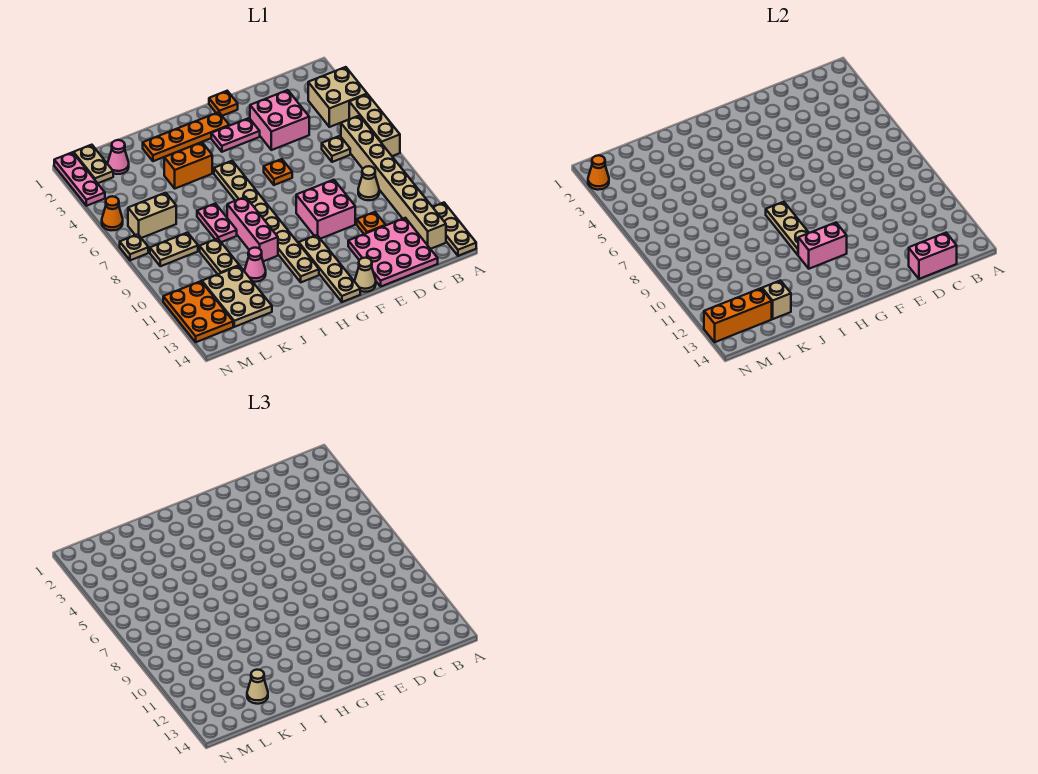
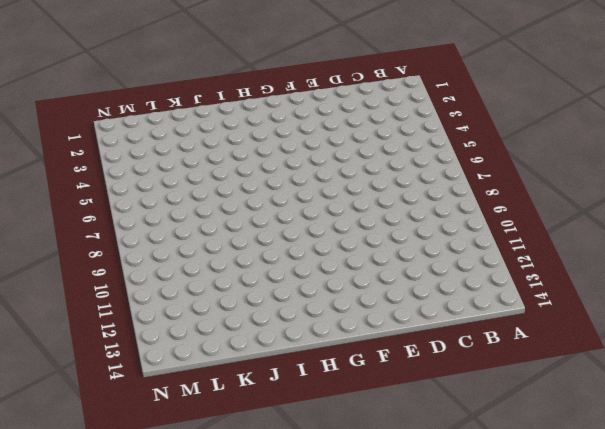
none -> tan 2x2 brick [308,67,367,127]
none -> tan 1x3 brick [349,94,400,156]
none -> tan 1x3 plate [433,203,476,256]
none -> tan 1x8 brick [341,116,446,249]

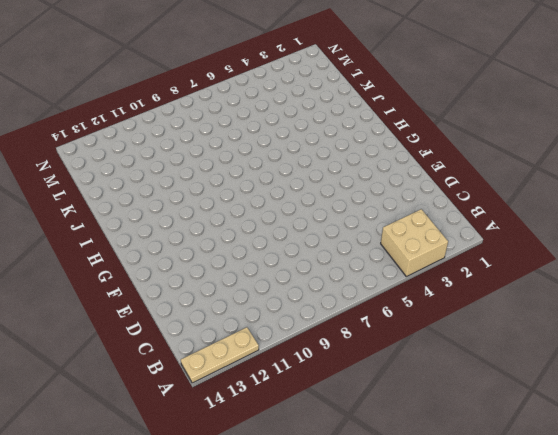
none -> tan 1x3 brick [349,94,400,156]
none -> tan 1x8 brick [341,116,446,249]
none -> tan 1x1 plate [322,136,350,162]
none -> tan 1x1 cone [358,166,379,200]

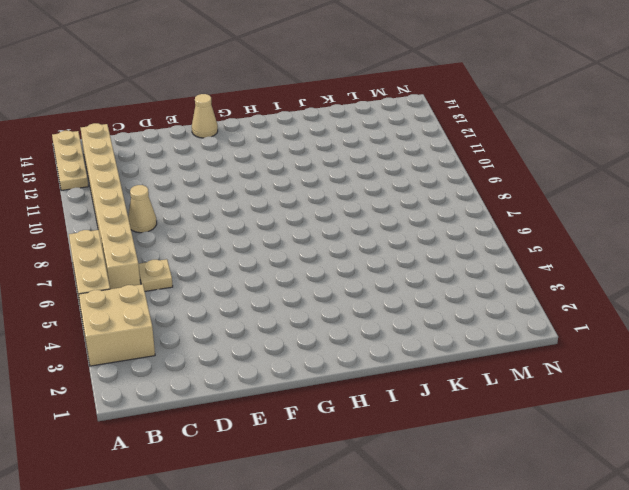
none -> pink 3x3 plate [348,218,438,286]
none -> pink 2x2 brick [250,90,309,150]
none -> orange 1x1 plate [357,212,386,234]
none -> pink 2x2 brick [296,180,355,239]

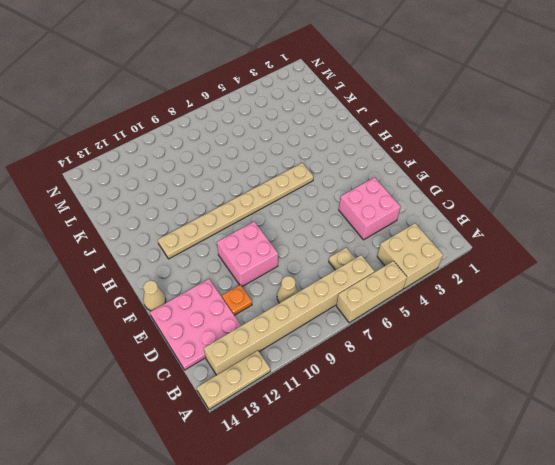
none -> orange 1x1 plate [209,91,238,116]
none -> pink 1x2 plate [211,118,260,152]
none -> orange 1x1 plate [264,159,292,185]
none -> orange 1x4 plate [143,112,229,161]

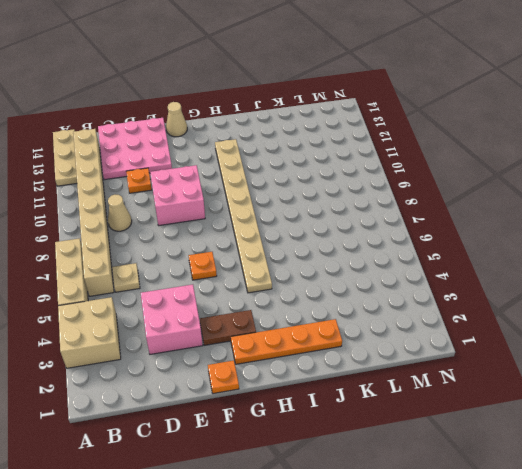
brown 1x2 plate [200,310,256,345] -> pink 1x2 plate [211,118,260,152]
none -> tan 1x4 plate [299,235,360,302]
none -> orange 1x2 brick [164,142,212,188]
none -> pink 1x3 brick [227,197,278,261]
none -> pink 1x2 plate [197,203,237,242]

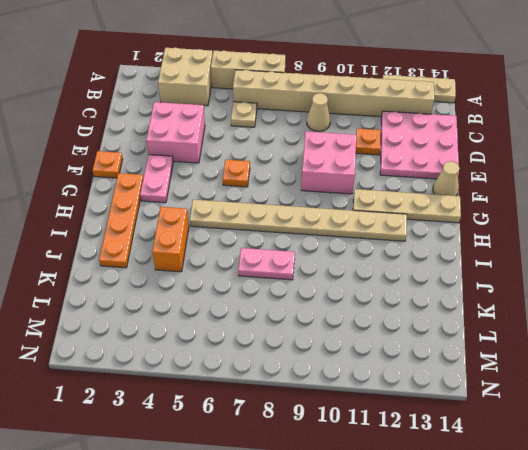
none -> pink 1x3 brick [227,197,278,261]
none -> pink 1x1 cone [245,248,266,282]
none -> tan 1x2 plate [200,239,239,274]
none -> tan 2x3 plate [202,266,272,327]

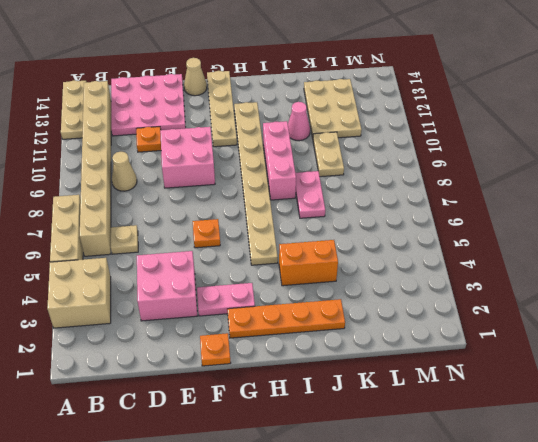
none -> pink 1x1 cone [108,140,129,174]
none -> tan 1x2 brick [128,193,176,238]
none -> tan 1x2 plate [150,233,198,266]
none -> tan 1x2 plate [74,145,113,183]

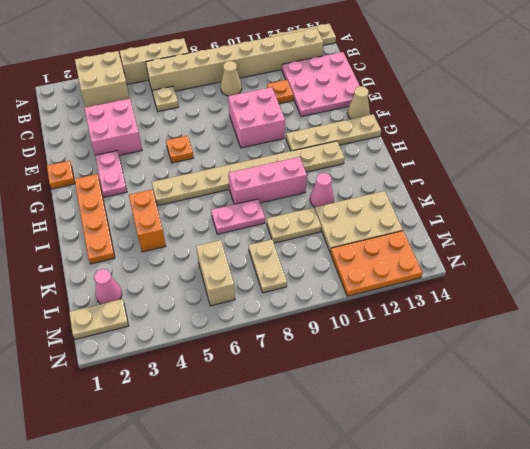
none -> pink 1x3 plate [54,152,105,206]
none -> orange 1x1 cone [102,196,123,230]
none -> tan 1x1 plate [120,234,148,260]
none -> pink 1x2 brick [909,233,957,279]

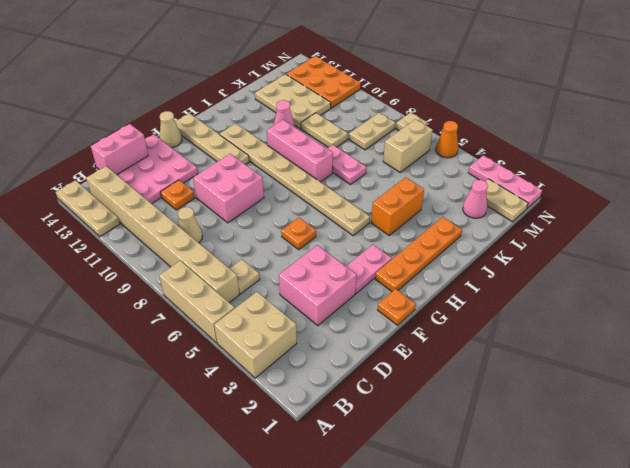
none -> pink 1x2 brick [798,223,847,269]
none -> tan 1x3 plate [766,202,809,255]
none -> tan 1x1 brick [762,281,791,319]
none -> orange 1x3 brick [704,288,772,342]

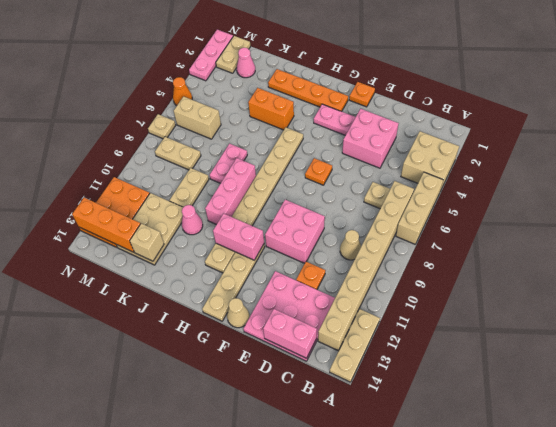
none -> tan 1x3 plate [766,202,809,255]
none -> orange 1x1 cone [588,155,609,190]
none -> tan 1x1 cone [247,670,268,704]

